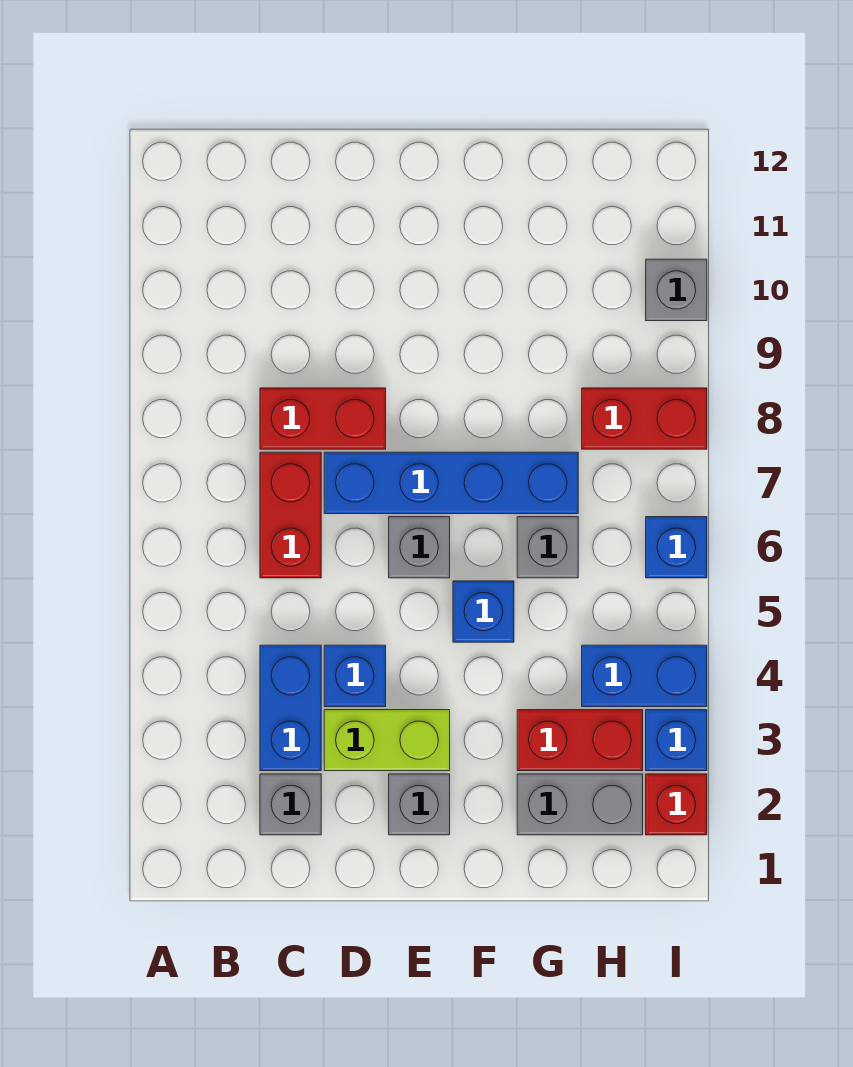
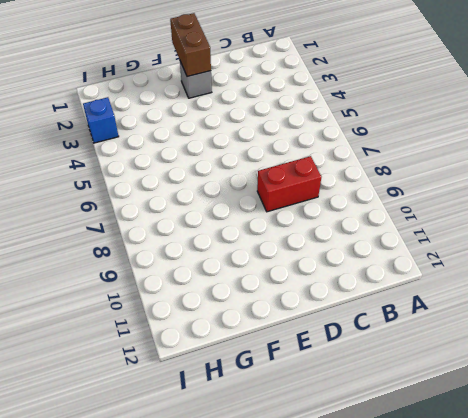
brown 1x2 brick [170,13,211,77] -> none
none -> grey 1x1 brick [260,774,321,835]
none -> blue 1x2 brick [260,645,321,771]
none -> red 1x2 brick [260,452,321,578]

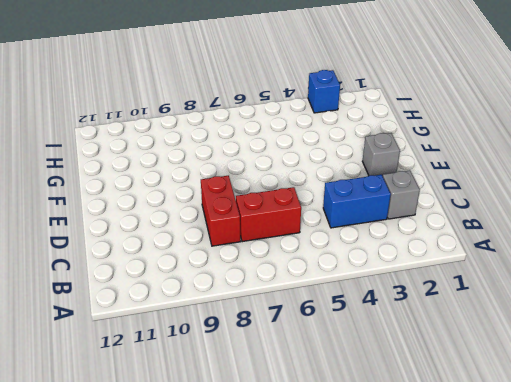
none -> lime 1x2 brick [324,710,450,771]
none -> blue 1x1 brick [324,645,386,707]
none -> blue 1x4 brick [324,452,578,514]

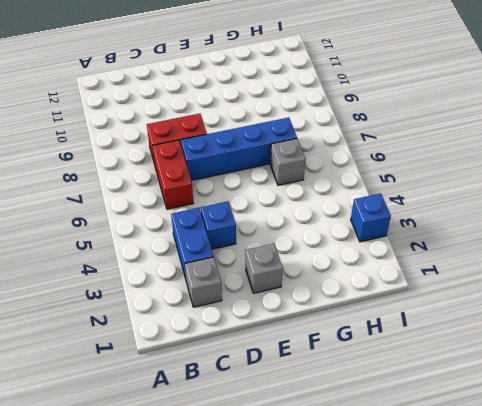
none -> lime 1x2 brick [324,710,450,771]
none -> grey 1x1 brick [389,517,450,578]
none -> blue 1x1 brick [453,581,514,642]

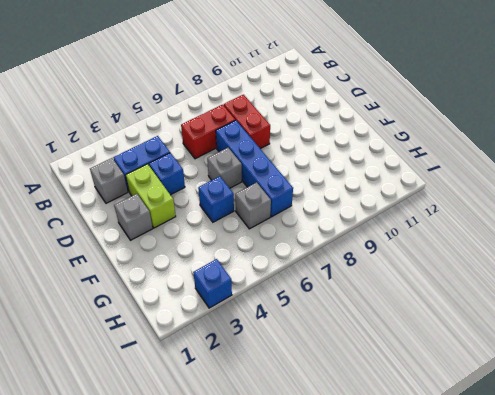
none -> grey 1x2 brick [517,774,643,835]
none -> red 1x2 brick [517,710,643,771]
none -> blue 1x2 brick [582,645,707,707]

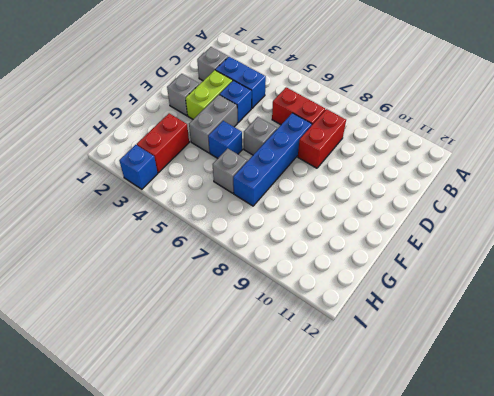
grey 1x2 brick [189,95,237,153] -> grey 1x2 brick moved to [517,774,643,835]
none -> blue 1x2 brick [582,645,707,707]
none -> red 1x2 brick [582,388,707,449]
none -> red 1x1 brick [646,774,707,835]

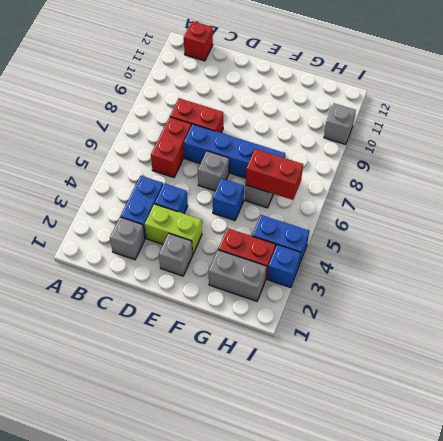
red 1x1 brick [184,21,213,61] -> red 1x1 brick moved to [646,774,707,835]
red 1x2 brick [246,149,303,200] -> red 1x2 brick moved to [582,388,707,449]
none -> blue 1x1 brick [646,517,707,578]

